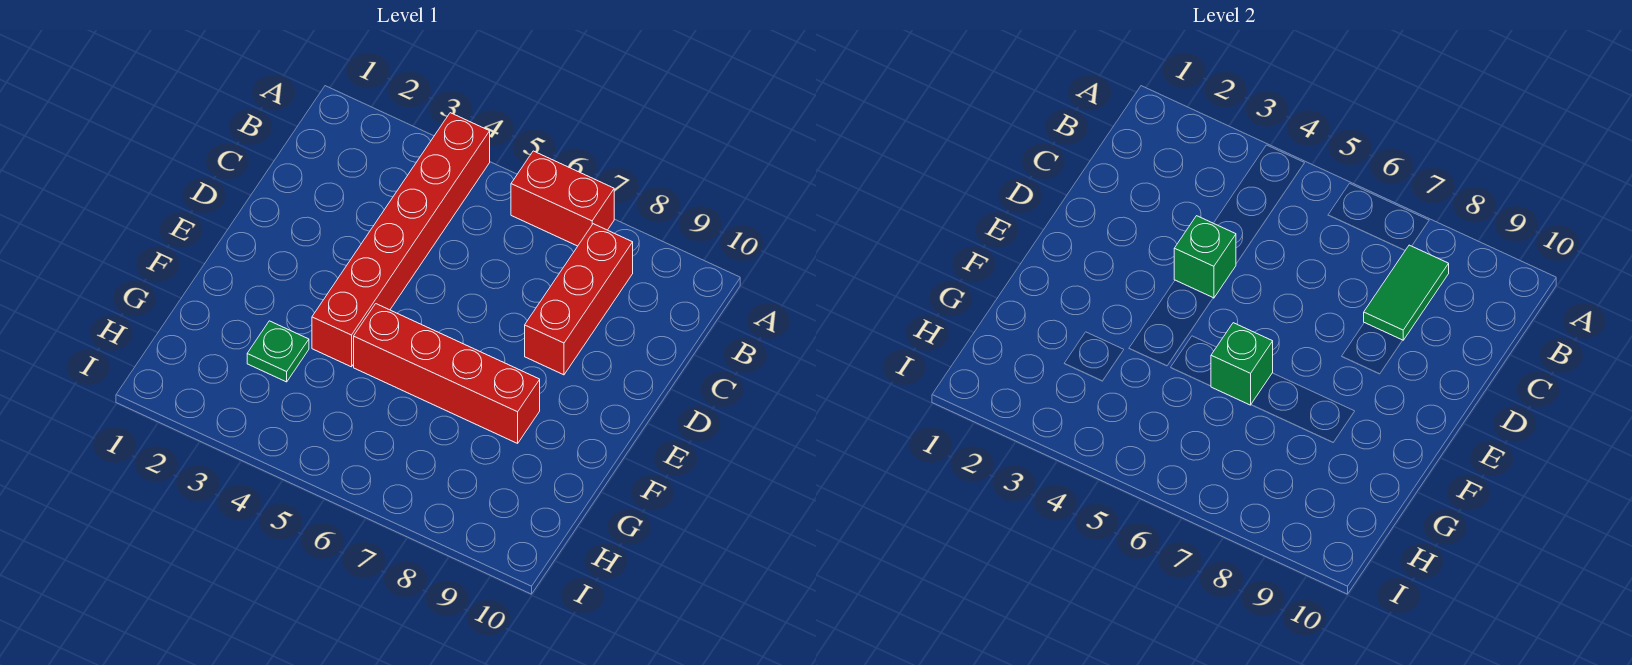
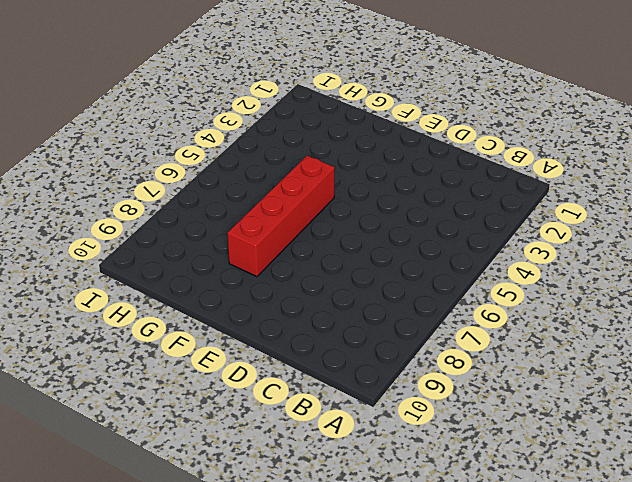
none -> red 1x6 brick [312,113,490,367]
none -> red 1x2 brick [511,151,614,246]

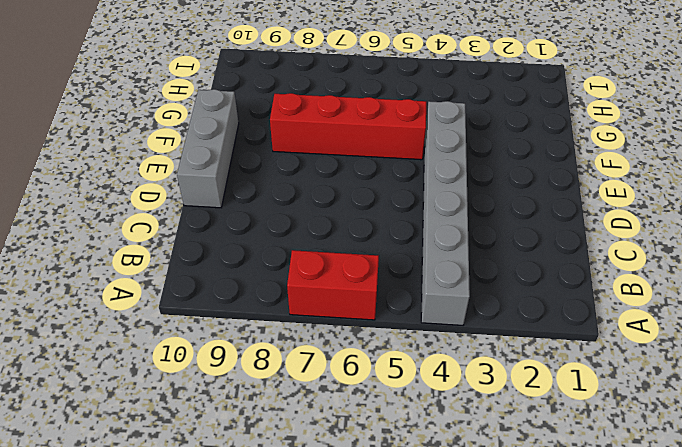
grey 1x6 brick [421,101,470,325] -> red 1x6 brick [312,113,490,367]
grey 1x3 brick [177,89,239,208] -> none
none -> red 1x3 brick [525,224,633,375]
none -> green 1x1 plate [247,321,309,382]

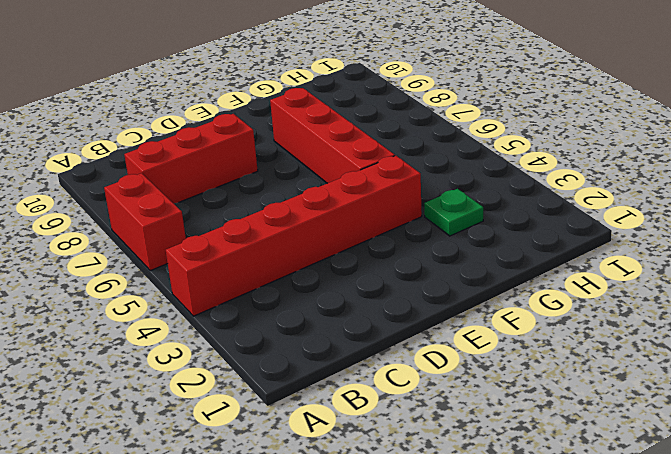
none -> green 1x2 tile [1364,245,1449,340]
none -> green 1x1 brick [1174,216,1236,298]

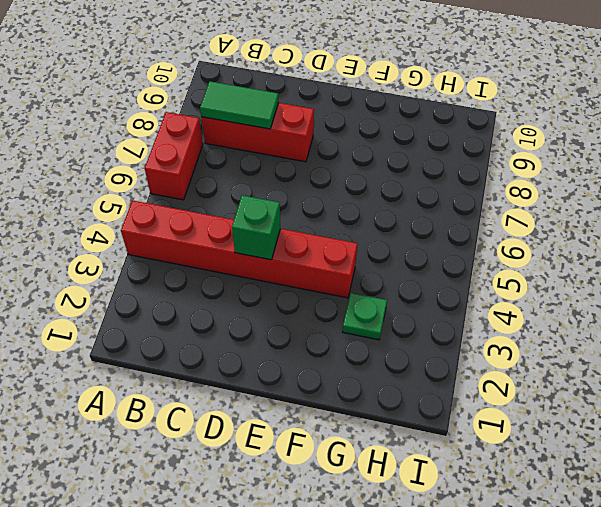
none -> red 1x4 brick [354,304,540,443]
none -> green 1x1 brick [1211,323,1273,405]

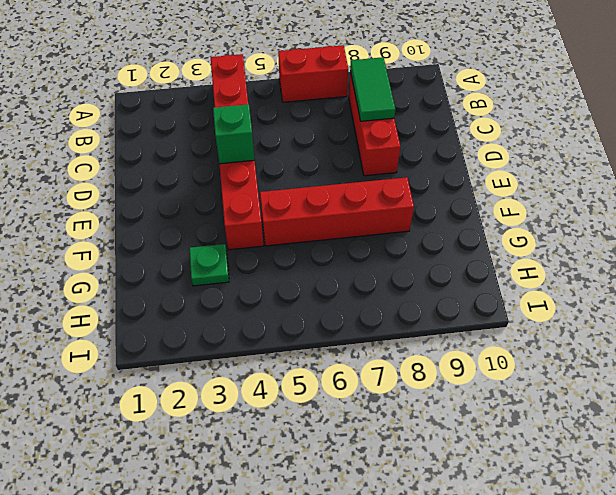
none -> green 1x1 brick [1211,323,1273,405]

